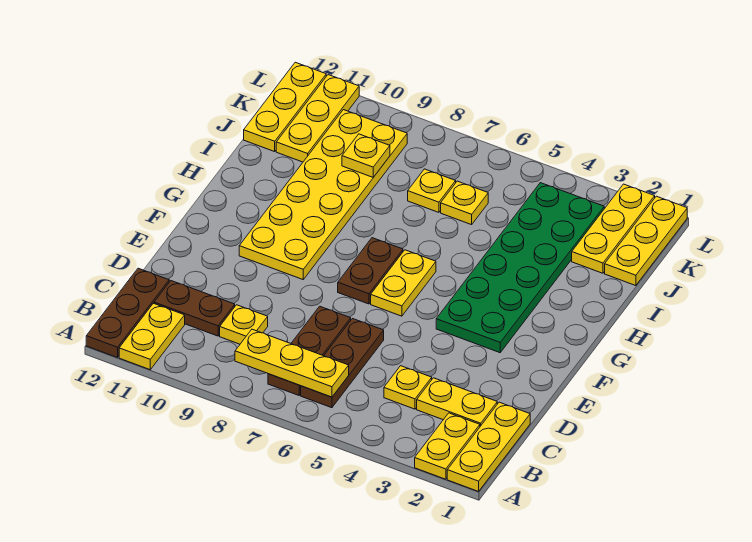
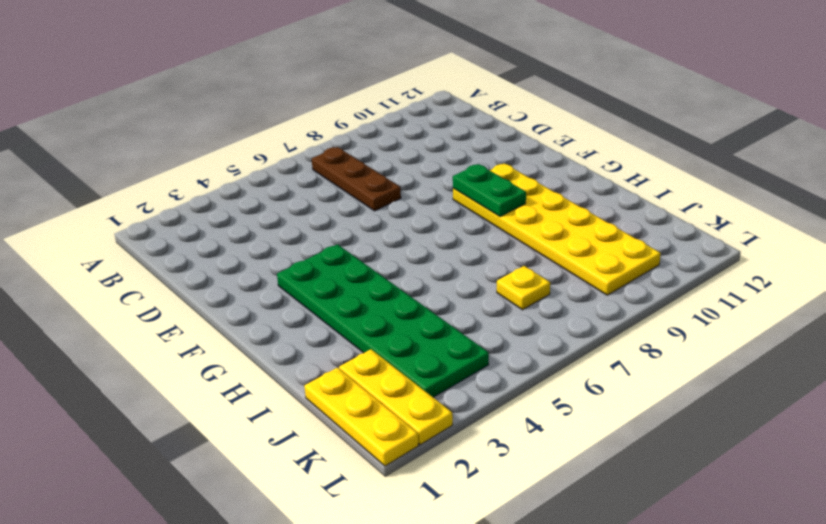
green 1x2 plate [453,164,526,216] -> none
none -> yellow 1x3 plate [447,402,530,491]
none -> yellow 1x2 plate [415,413,480,479]
none -> yellow 1x2 plate [119,303,185,370]

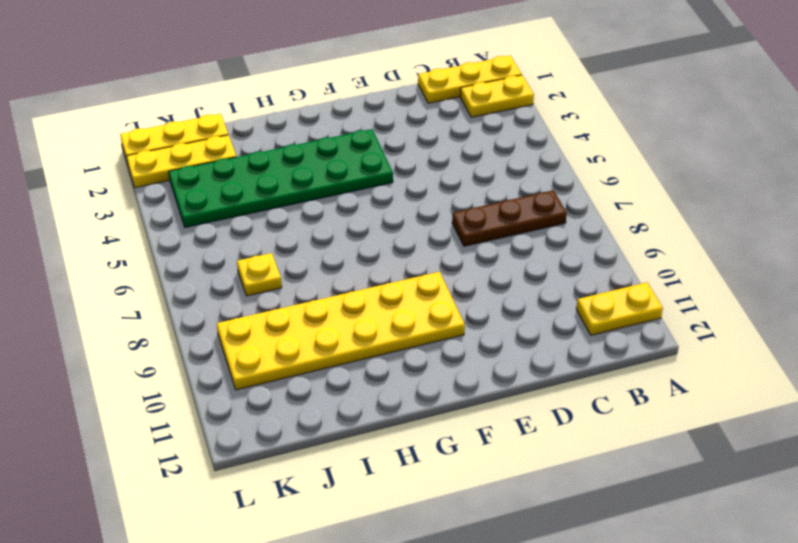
none -> brown 1x3 plate [86,268,169,358]
none -> brown 1x3 plate [301,319,384,408]
none -> yellow 1x2 plate [417,378,497,426]

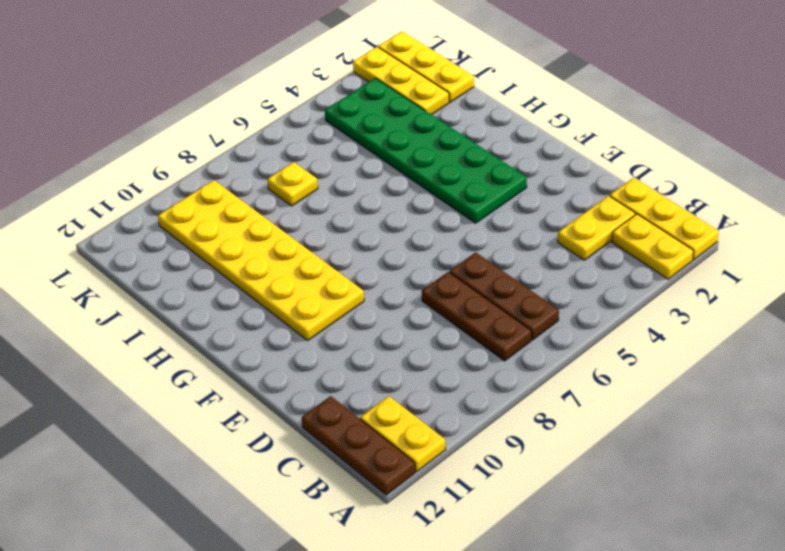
none -> yellow 1x1 plate [384,366,432,409]
none -> yellow 1x1 plate [220,305,268,344]
none -> brown 1x2 plate [154,281,235,336]

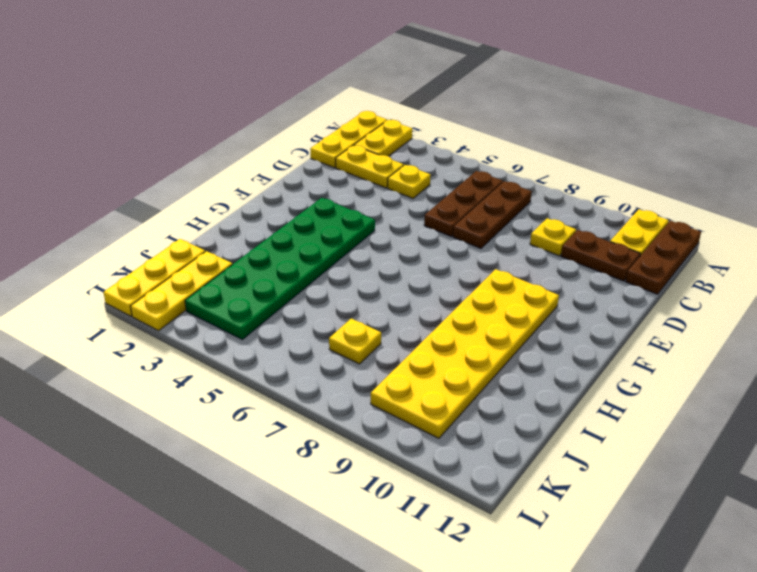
none -> yellow 1x2 plate [371,250,436,316]
none -> brown 1x2 plate [338,238,403,304]
none -> yellow 1x1 plate [441,181,488,225]

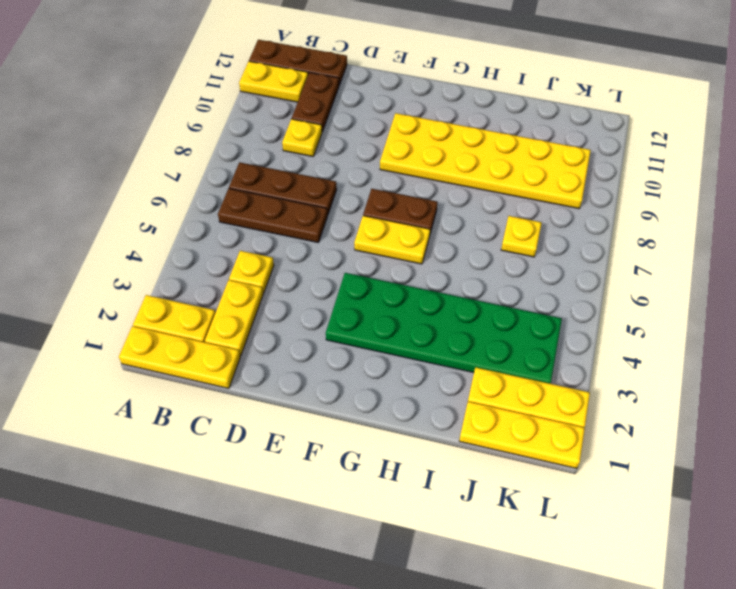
none -> yellow 1x1 plate [441,181,488,225]
none -> yellow 1x3 plate [276,75,359,162]
none -> yellow 1x3 plate [244,62,326,152]

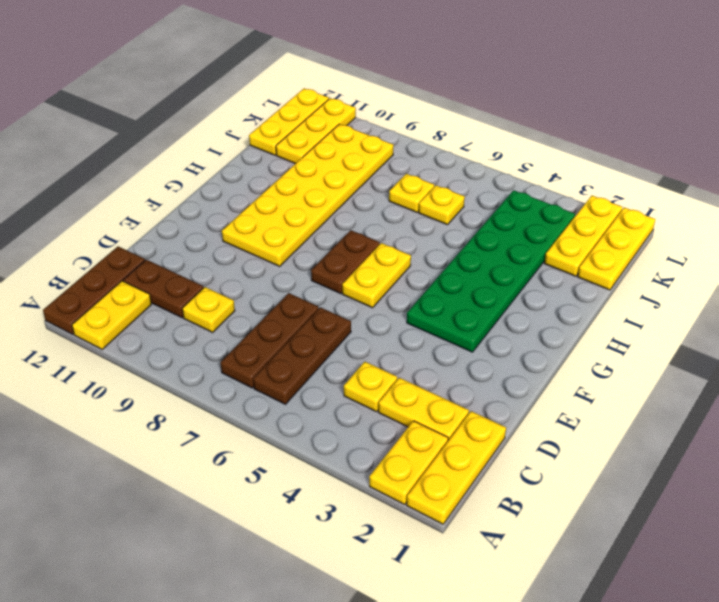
none -> yellow 1x3 plate [235,329,349,397]
none -> yellow 1x1 plate [342,134,390,177]

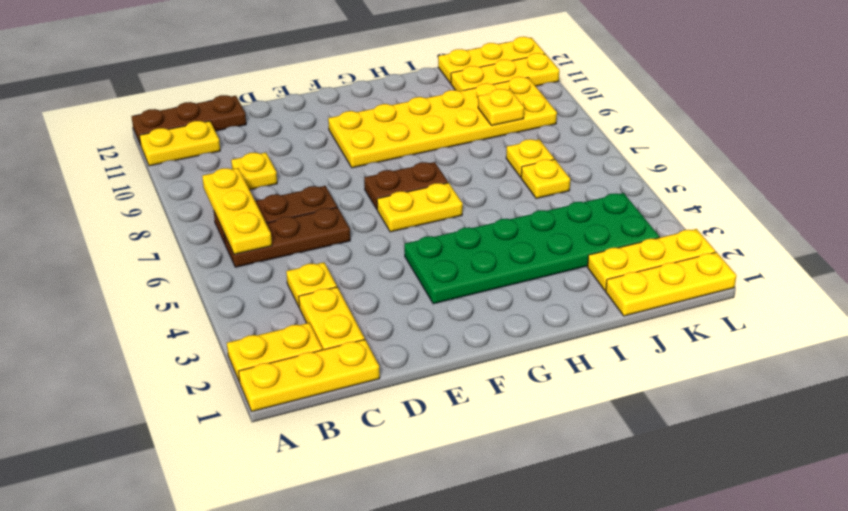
none -> brown 1x2 plate [154,281,235,336]

